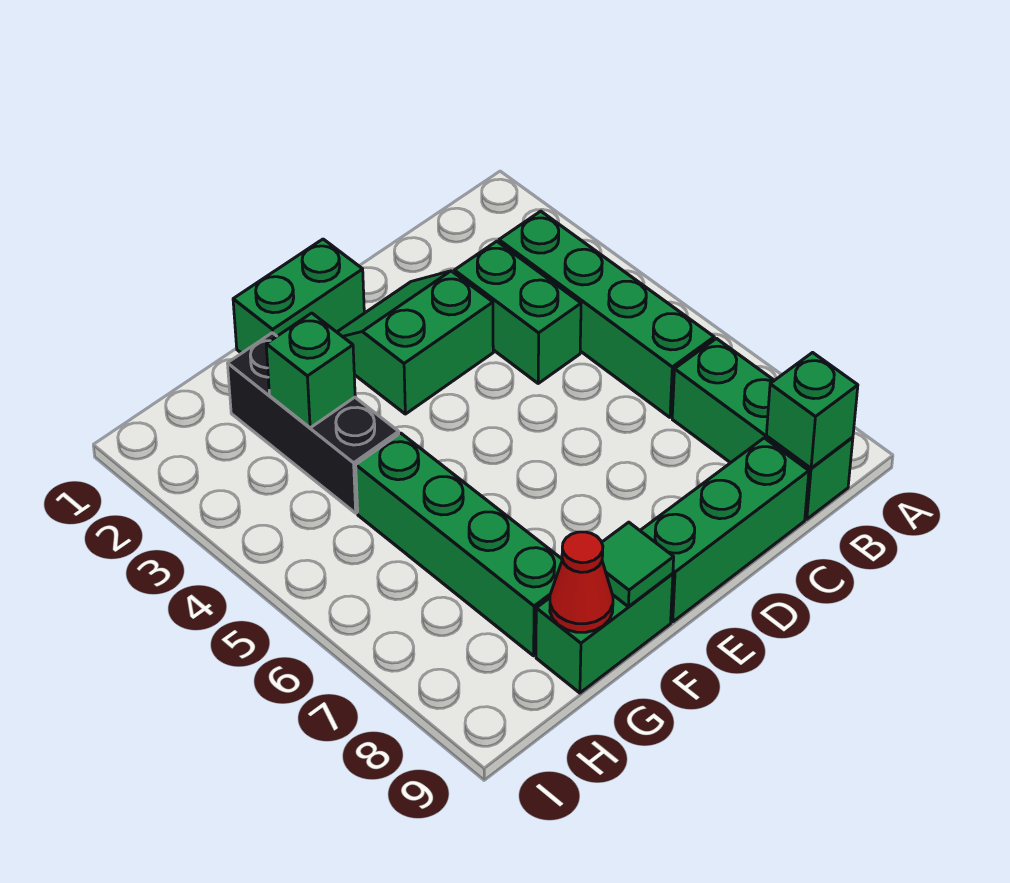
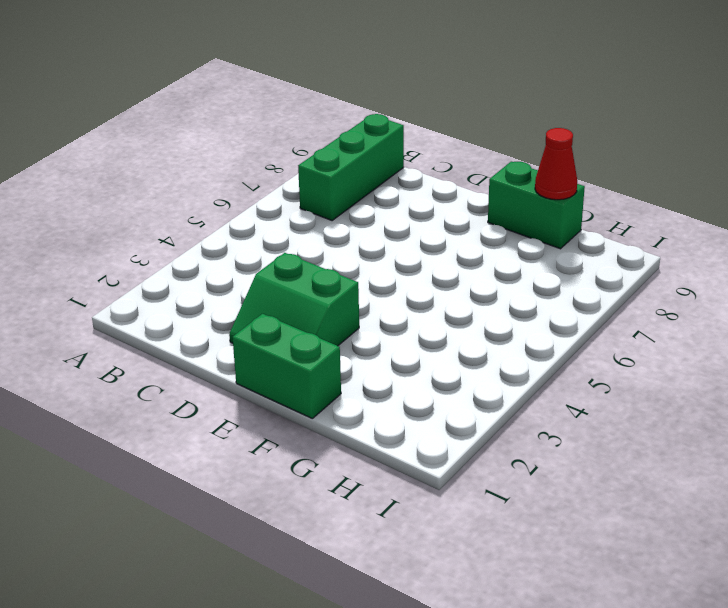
none -> green 1x4 brick [499,211,714,417]
none -> green 1x2 brick [454,241,581,383]
none -> green 1x3 brick [640,438,809,622]

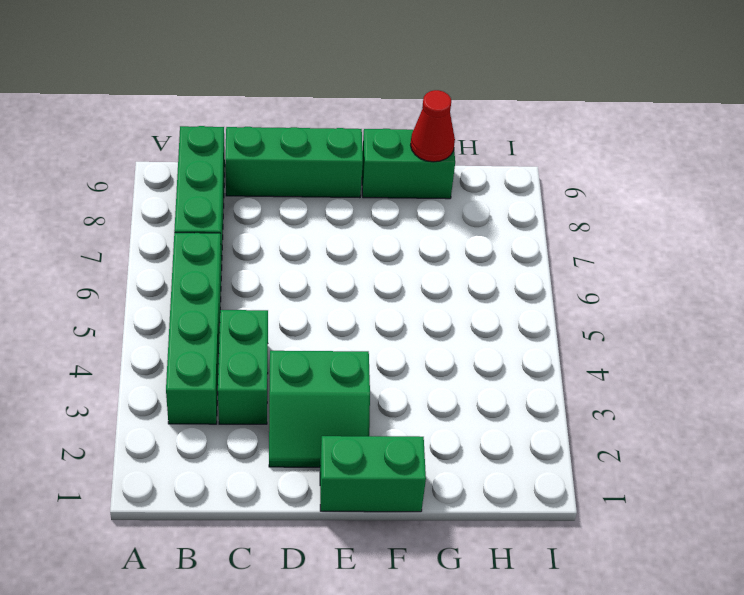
none -> black 1x3 brick [227,333,399,513]
none -> green 1x4 brick [356,433,562,656]
none -> green 1x1 brick [766,353,858,468]

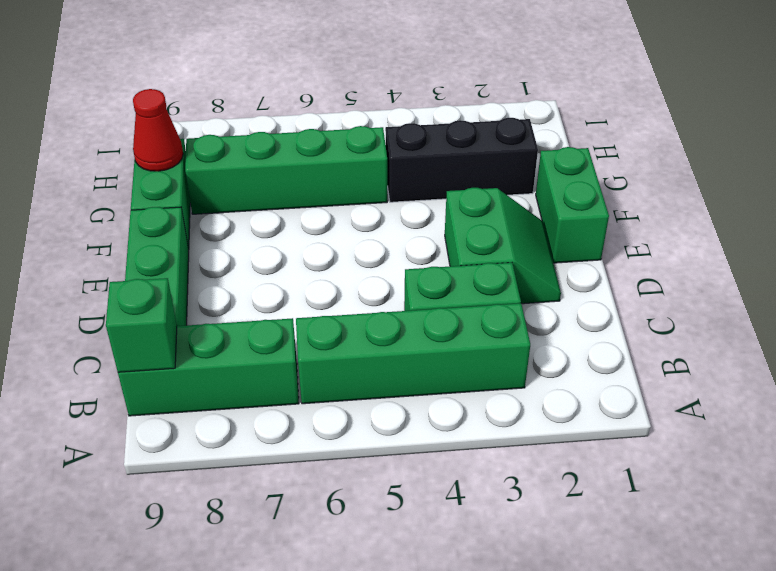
none -> green 1x1 tile [602,522,674,607]
none -> green 1x1 brick [266,313,355,428]

